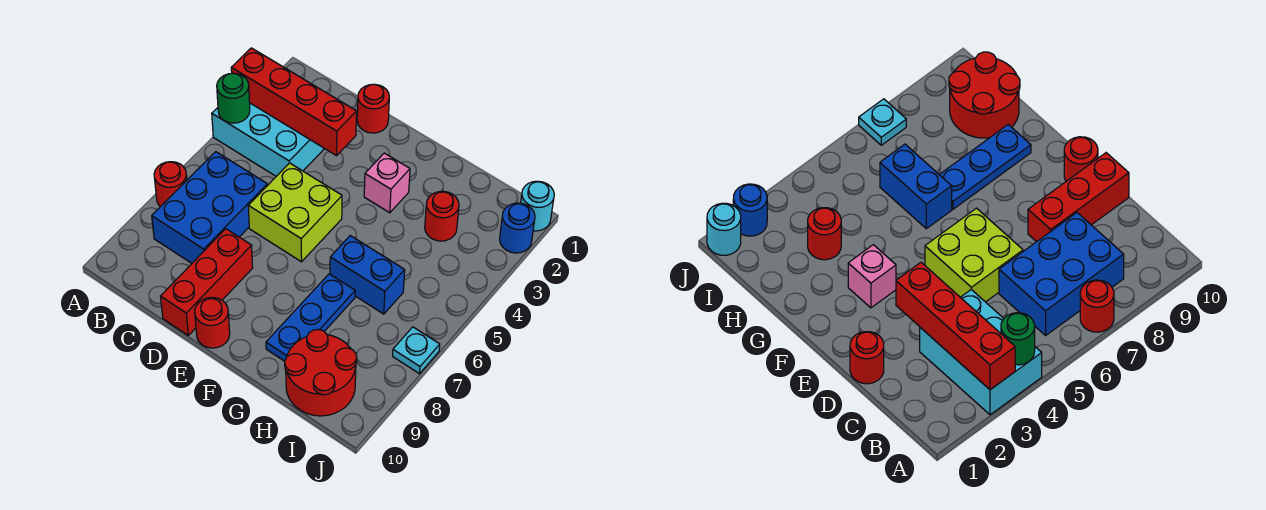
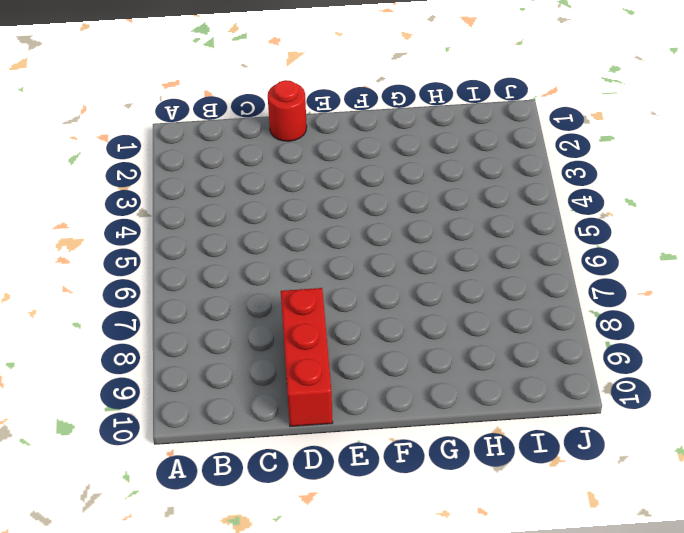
none -> cyan 2x3 brick [212,103,324,176]
none -> red 1x1 round brick [154,162,187,207]
none -> blue 2x3 brick [152,152,267,263]

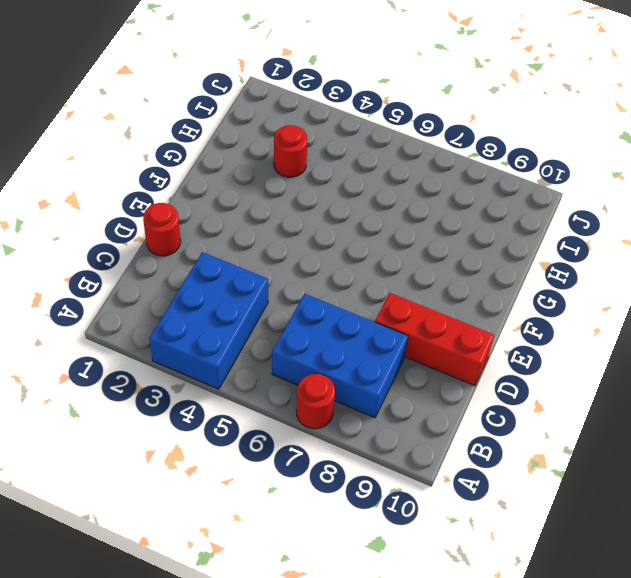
blue 2x3 brick [149,252,268,389] -> cyan 2x3 brick [212,103,324,176]
none -> lime 2x2 brick [248,163,342,262]
none -> red 1x1 round brick [195,297,230,348]
none -> pink 1x1 brick [364,153,410,213]

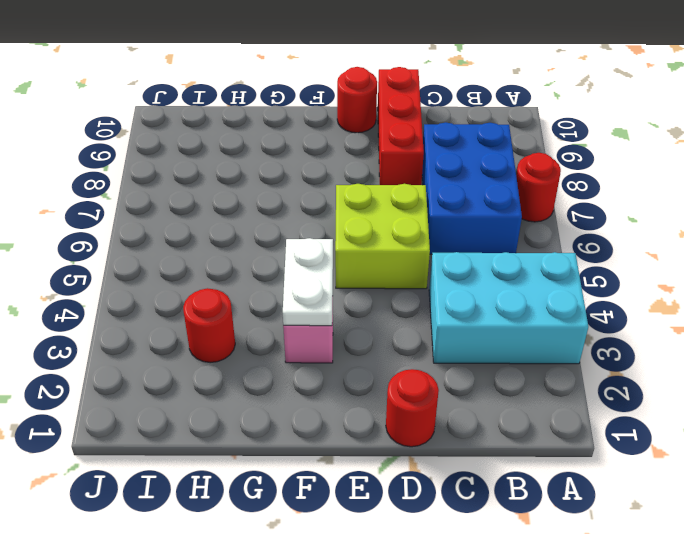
white 1x2 plate [283,238,333,326] -> none
none -> blue 1x2 brick [330,236,405,314]
none -> blue 1x3 plate [266,274,355,361]
none -> red 2x2 round brick [285,329,357,416]

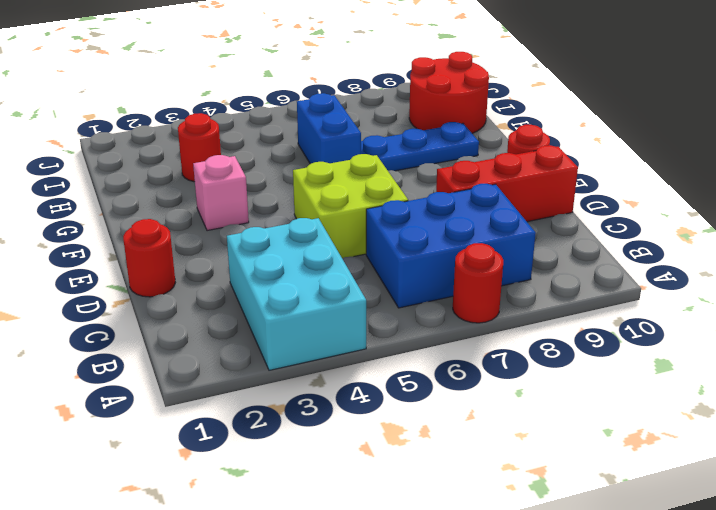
none -> cyan 1x1 round brick [521,181,554,231]
none -> blue 1x1 round brick [500,203,535,253]
none -> cyan 1x1 plate [393,327,440,374]

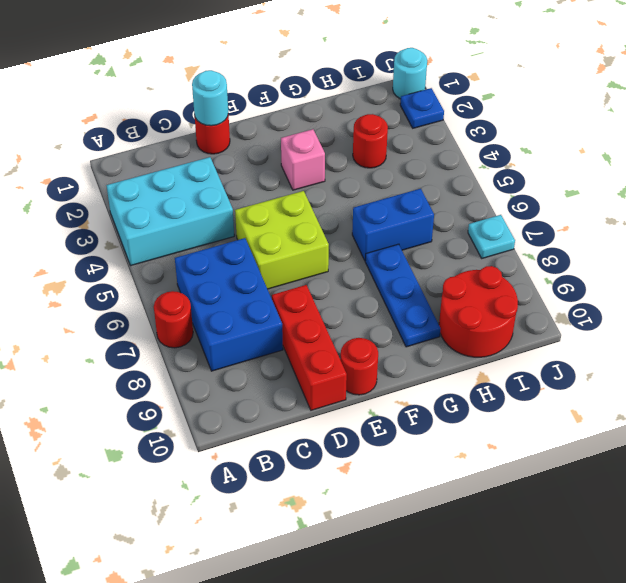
cyan 1x1 round brick [192,70,228,126] -> none
blue 1x1 plate [400,88,444,128] -> blue 1x1 round brick [500,203,535,253]
none -> red 1x4 brick [231,48,357,156]
none -> green 1x1 round brick [217,73,250,123]

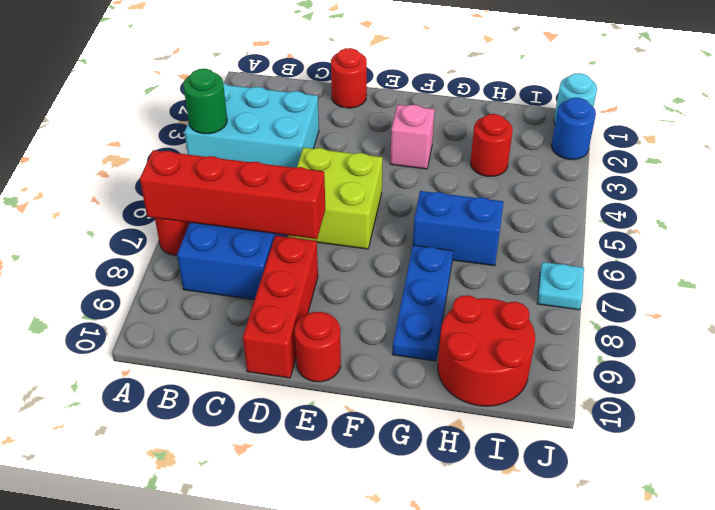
red 1x4 brick [140,150,325,239] -> red 1x4 brick moved to [231,48,357,156]

